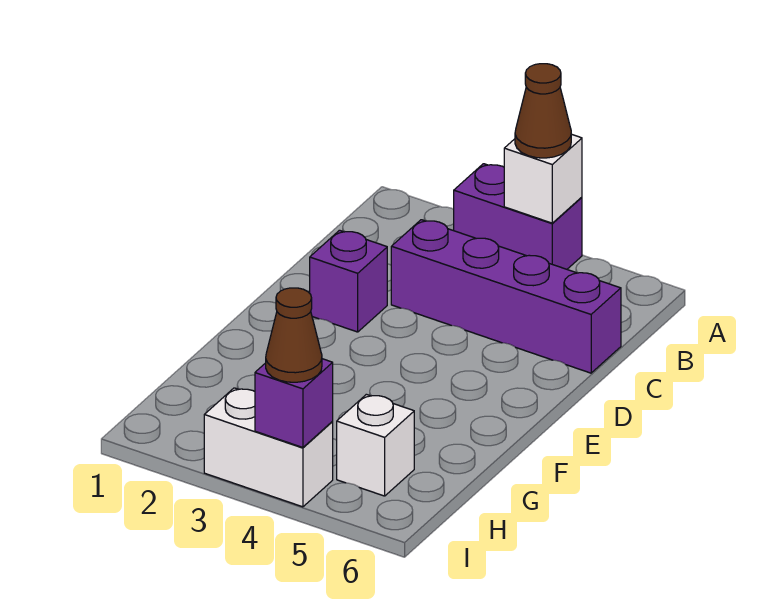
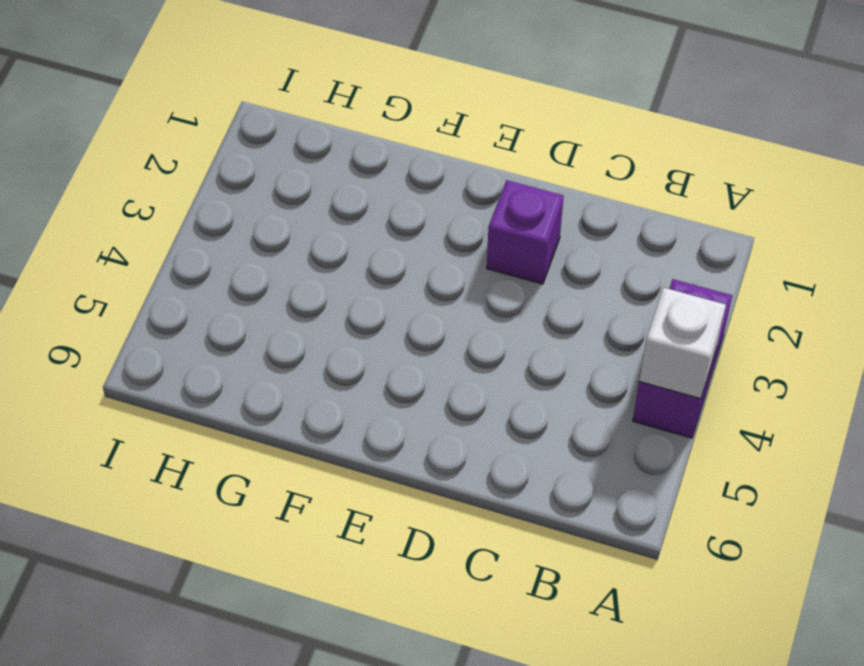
none -> purple 1x4 brick [391,220,621,373]
none -> white 1x1 brick [337,394,414,496]

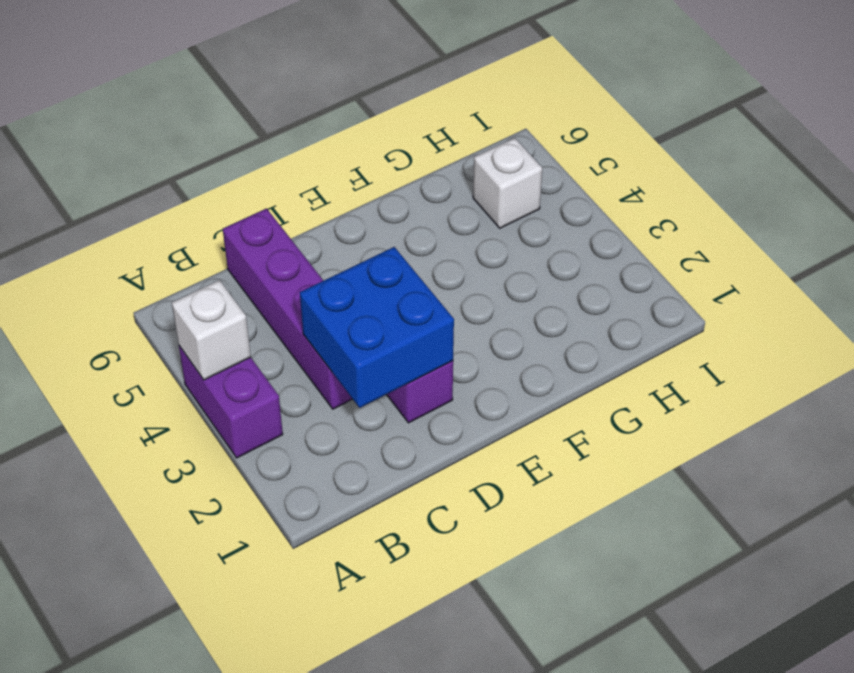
blue 2x2 brick [300,247,454,408] -> none
none -> white 1x2 brick [204,388,333,507]
none -> purple 1x1 brick [255,359,333,448]

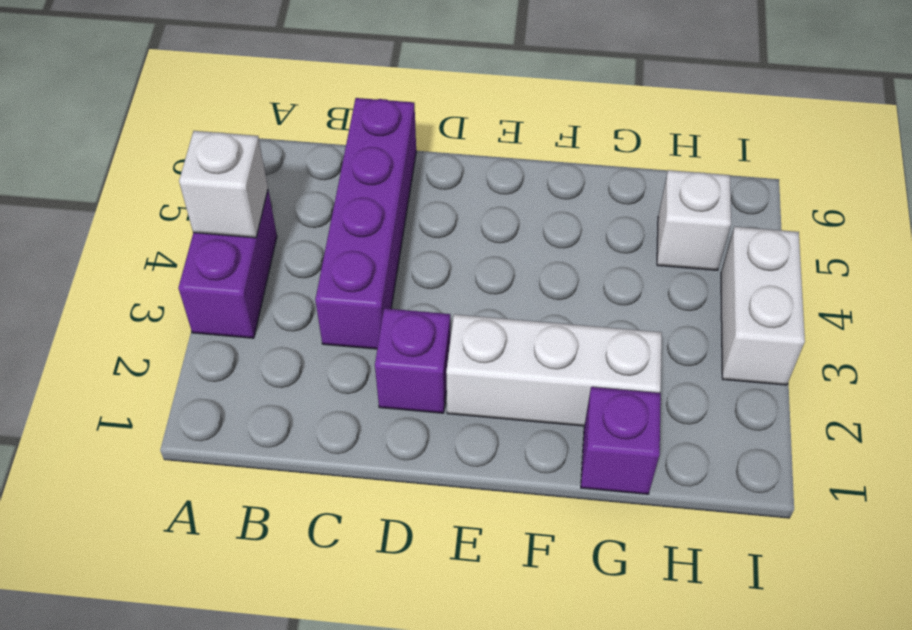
white 1x3 brick [446,314,662,426] -> none
purple 1x1 brick [581,387,661,494] -> purple 1x1 brick moved to [255,359,333,448]
none -> brown 1x1 cone [515,64,571,158]
none -> brown 1x1 cone [266,288,322,382]

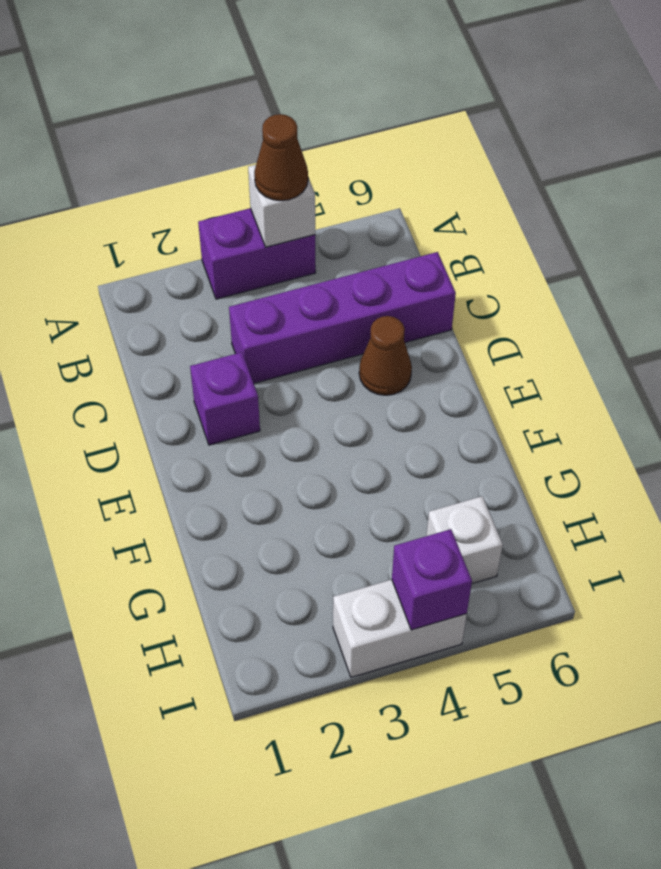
brown 1x1 cone [359,316,412,395] -> brown 1x1 cone moved to [266,288,322,382]

